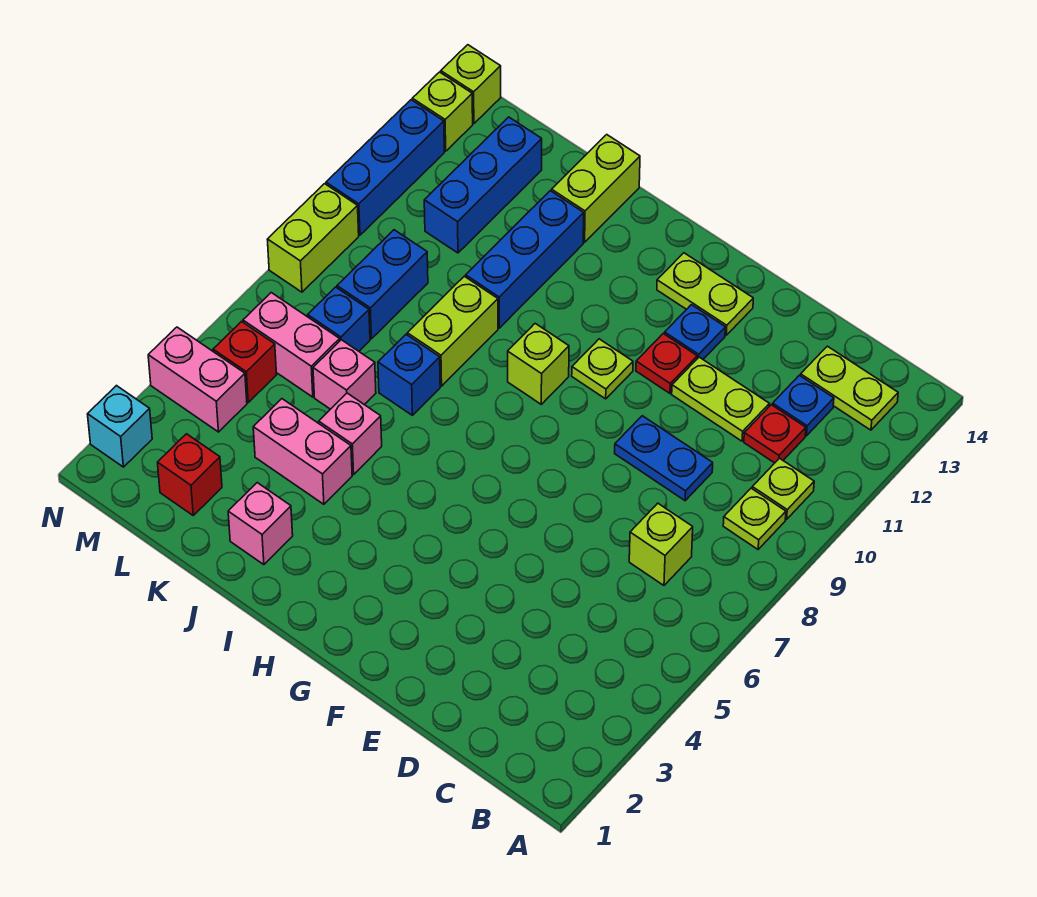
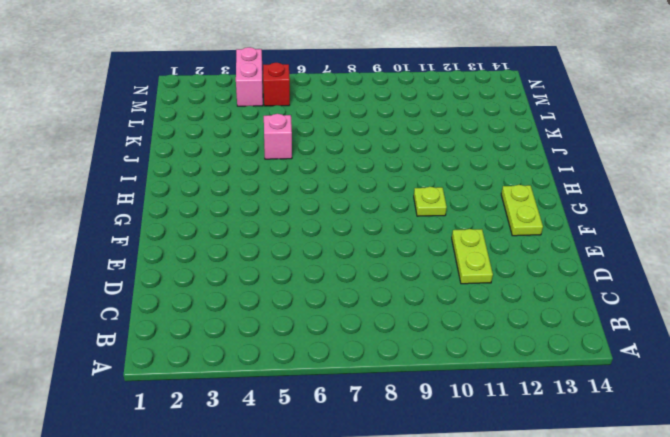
none -> lime 1x1 plate [723,488,786,549]
none -> lime 1x1 plate [752,458,814,519]
none -> lime 1x2 plate [801,346,898,430]
none -> lime 1x1 brick [629,503,693,585]

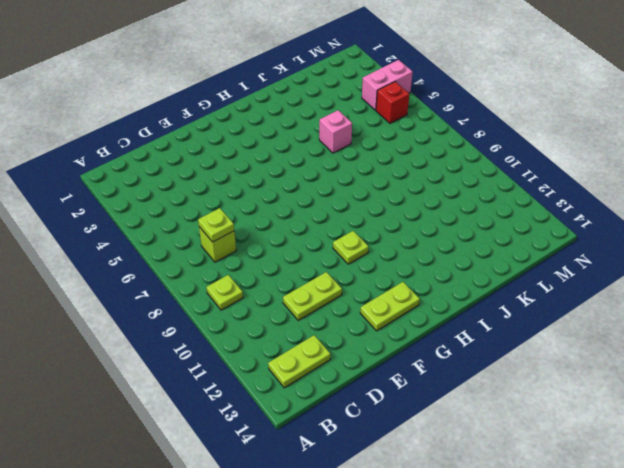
lime 1x1 plate [198,208,234,242] -> lime 1x1 plate moved to [752,458,814,519]
none -> red 1x1 plate [744,405,806,463]
none -> blue 1x1 plate [773,375,834,436]
none -> blue 1x2 plate [615,416,713,501]
none -> red 1x1 plate [636,334,697,393]

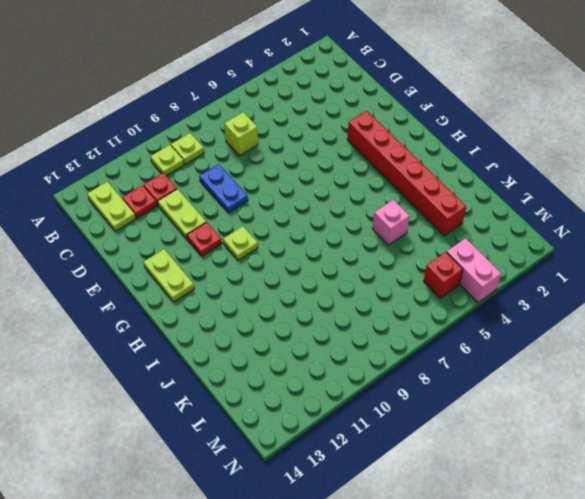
red 1x1 plate [122,185,157,218] -> blue 1x1 plate [773,375,834,436]
red 1x6 brick [347,111,466,236] -> none
none -> blue 1x1 plate [665,305,725,359]
none -> lime 1x1 brick [508,324,569,404]
none -> pink 1x1 brick [228,483,293,565]
none -> pink 1x2 brick [253,399,352,504]

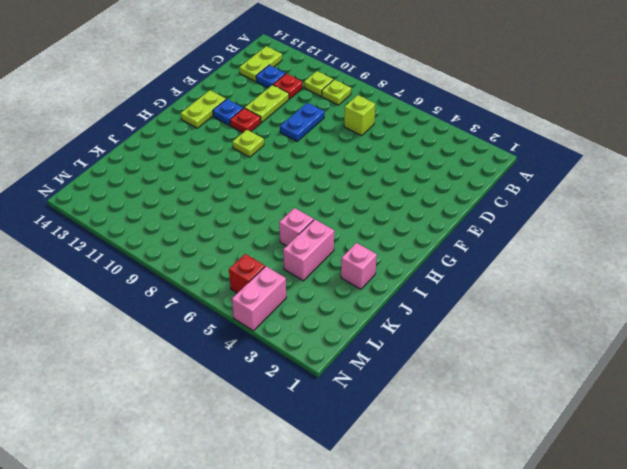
none -> lime 1x1 brick [508,324,569,404]
none -> blue 1x1 brick [378,335,440,415]
none -> lime 1x2 brick [407,276,498,386]
none -> blue 1x3 brick [466,191,584,328]

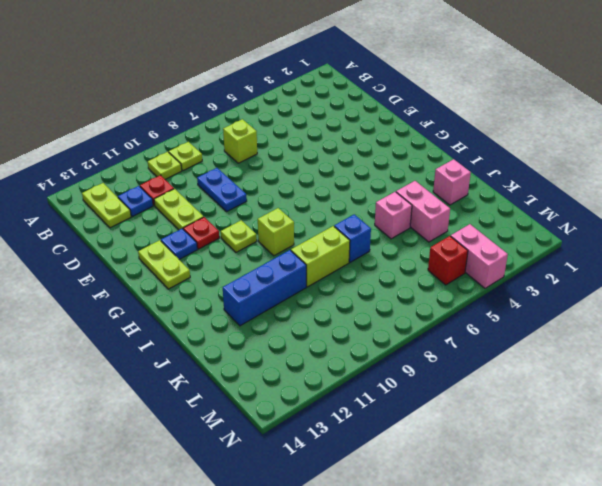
none -> lime 1x2 brick [552,135,640,242]
none -> pink 1x1 brick [313,340,376,409]
none -> red 1x1 brick [157,434,222,515]
none -> pink 1x2 brick [243,293,340,397]

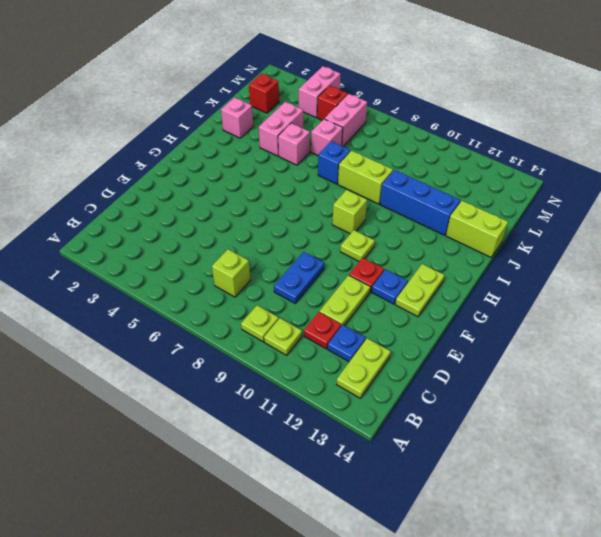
none -> blue 1x1 brick [308,287,370,351]
none -> blue 1x2 brick [337,230,428,339]
none -> blue 1x3 brick [424,117,542,253]
none -> cyan 1x1 brick [88,386,152,467]

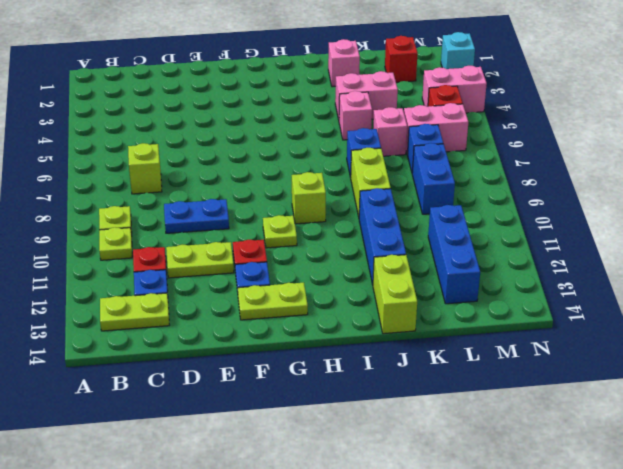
none -> lime 1x2 brick [267,184,359,292]
none -> blue 1x3 brick [326,100,444,235]
none -> lime 1x1 brick [412,72,473,151]
none -> lime 1x1 brick [441,45,501,124]

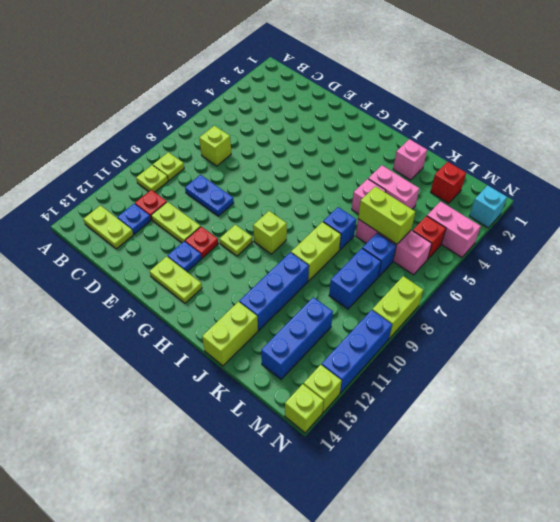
lime 1x2 brick [358,186,415,244] -> none

